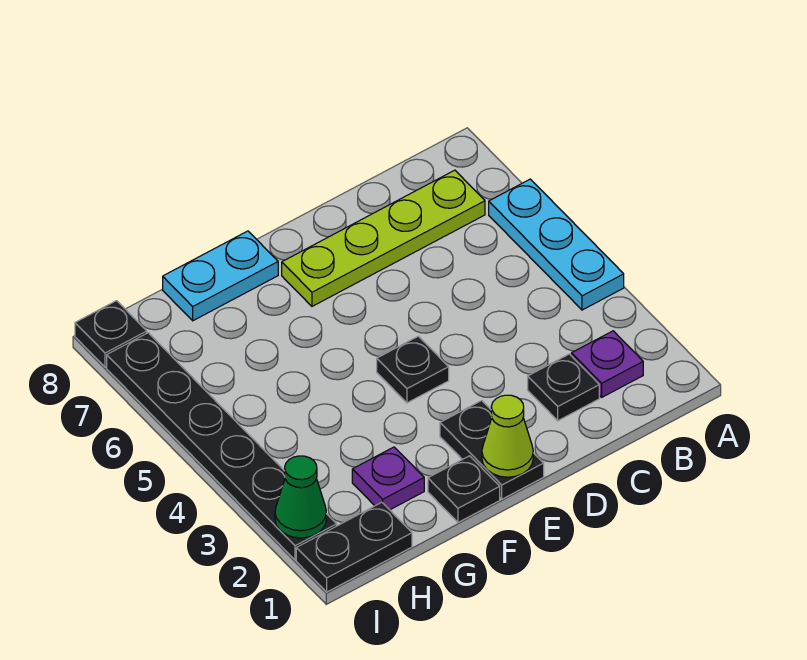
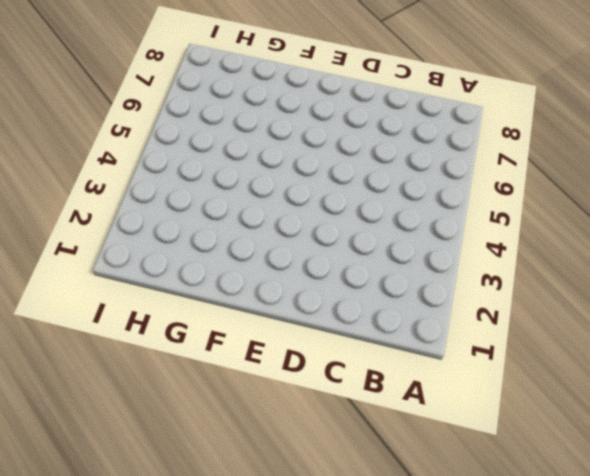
none -> cyan 1x3 plate [489,179,624,310]
none -> purple 1x1 plate [571,331,643,397]
none -> lime 1x4 plate [282,170,485,306]

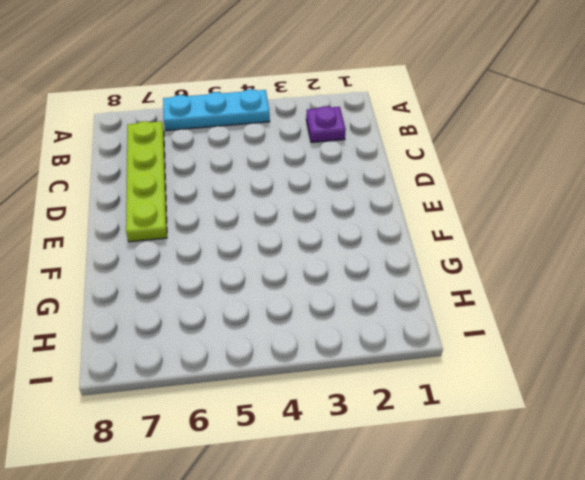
none -> black 1x1 plate [528,354,599,421]
none -> black 1x2 plate [440,401,544,499]
none -> black 1x1 plate [377,336,449,403]

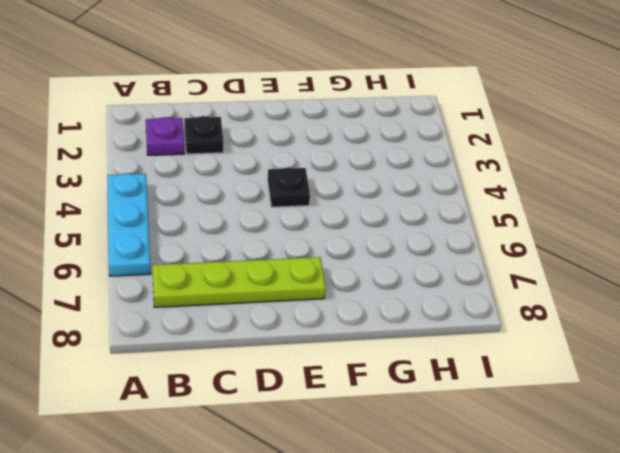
none -> black 1x2 plate [440,401,544,499]
none -> black 1x1 plate [428,456,500,522]
none -> cyan 1x2 plate [163,231,278,321]

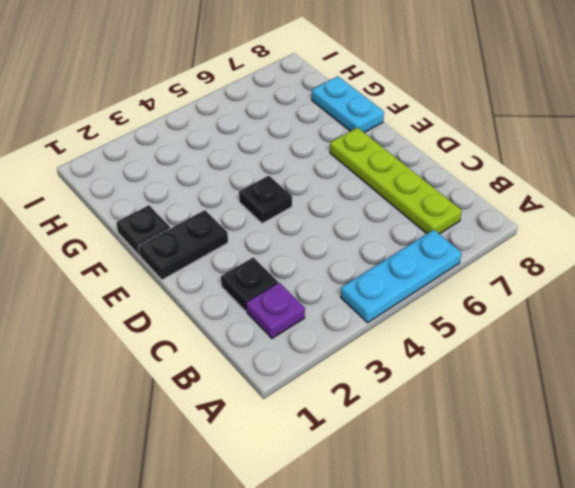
none -> purple 1x1 plate [352,447,424,510]
none -> black 1x2 plate [296,502,412,592]
none -> black 1x6 plate [107,333,337,560]

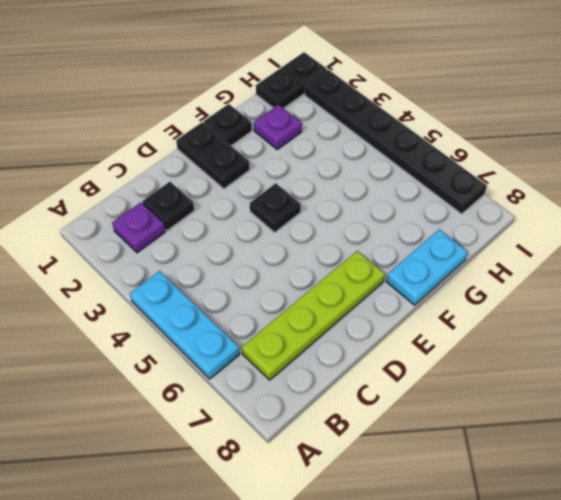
none -> black 1x1 plate [75,301,147,367]
none -> lime 1x1 cone [482,395,533,477]
none -> green 1x1 cone [275,456,326,538]

